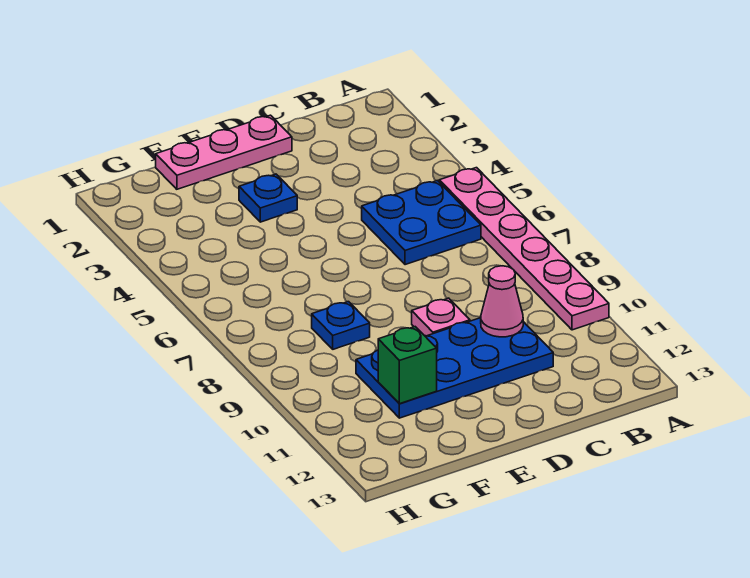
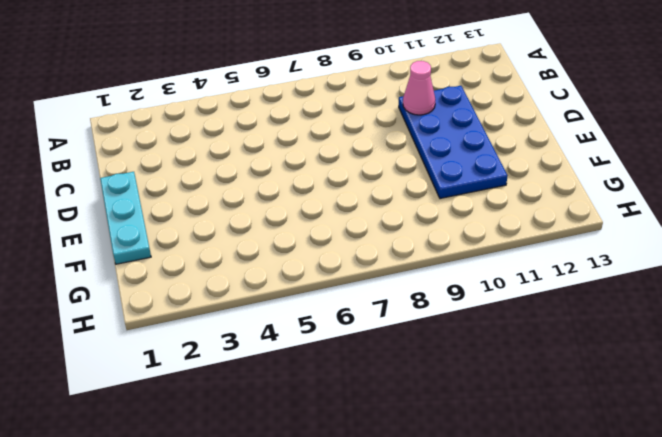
cyan 1x3 plate [100,172,151,264] -> pink 1x3 plate [156,115,292,189]
none -> pink 1x6 plate [439,168,609,330]
none -> blue 2x2 plate [362,181,481,265]

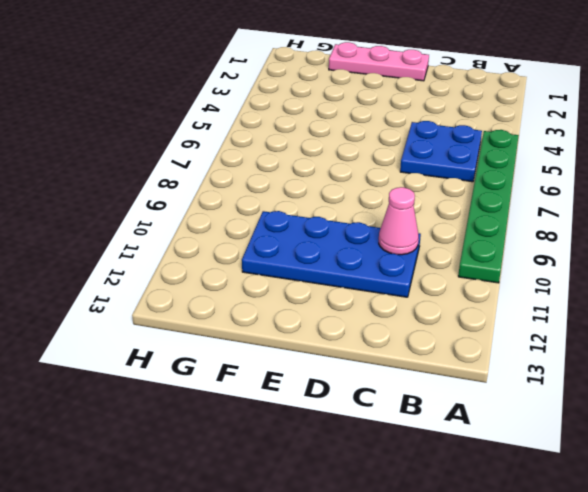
green 1x6 plate [458,130,519,283] -> pink 1x6 plate [439,168,609,330]
none -> pink 1x1 plate [412,298,470,336]
none -> blue 1x1 plate [239,174,297,222]

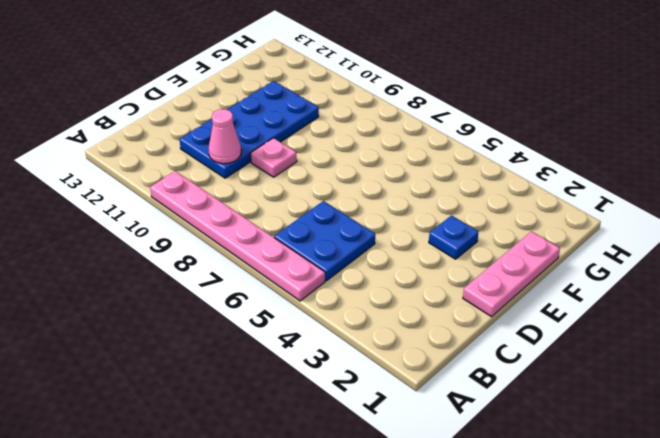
none -> blue 1x1 plate [312,302,370,349]
none -> green 1x1 brick [378,327,437,404]

